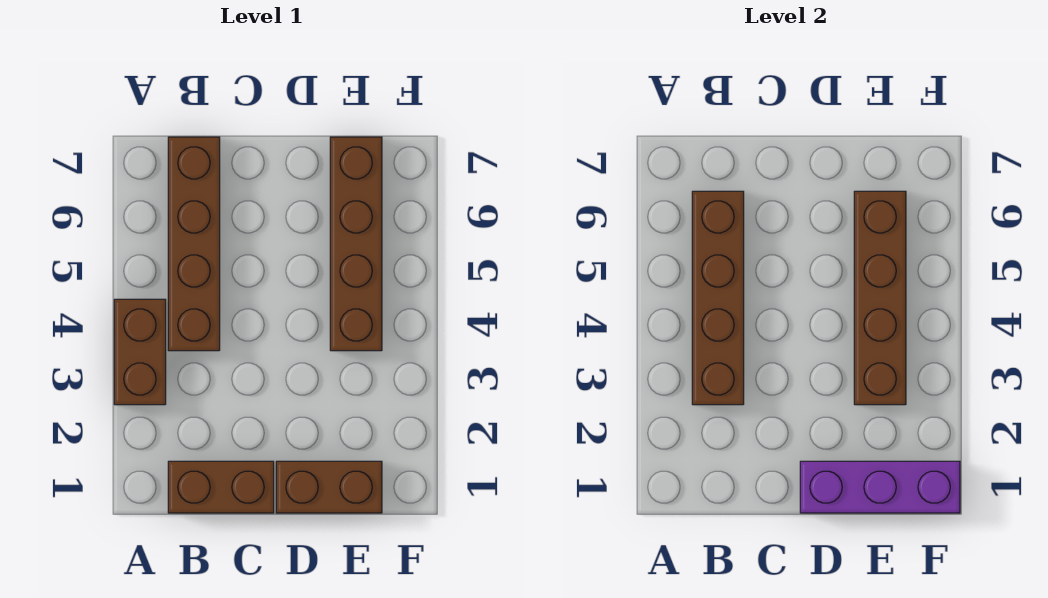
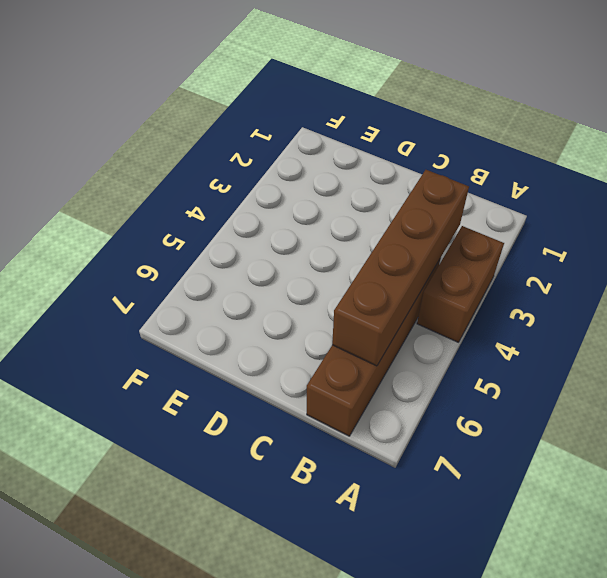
none -> brown 1x2 brick [168,461,274,513]
none -> brown 1x2 brick [276,461,382,513]

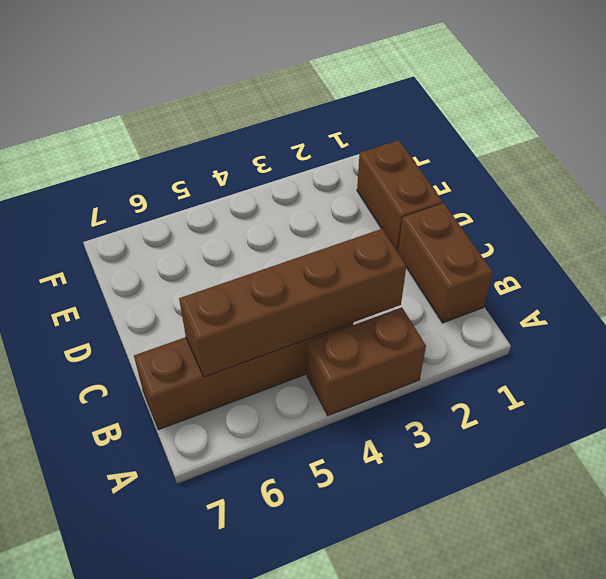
none -> brown 1x4 brick [330,137,382,351]
none -> purple 1x3 brick [800,461,960,513]

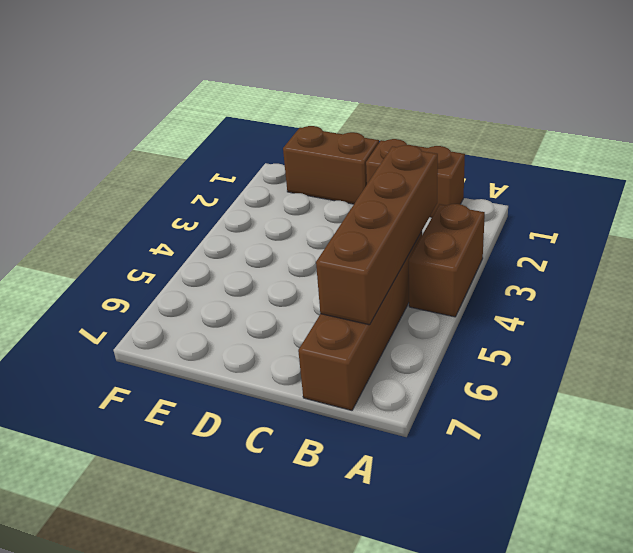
none -> brown 1x4 brick [330,137,382,351]
none -> purple 1x3 brick [800,461,960,513]

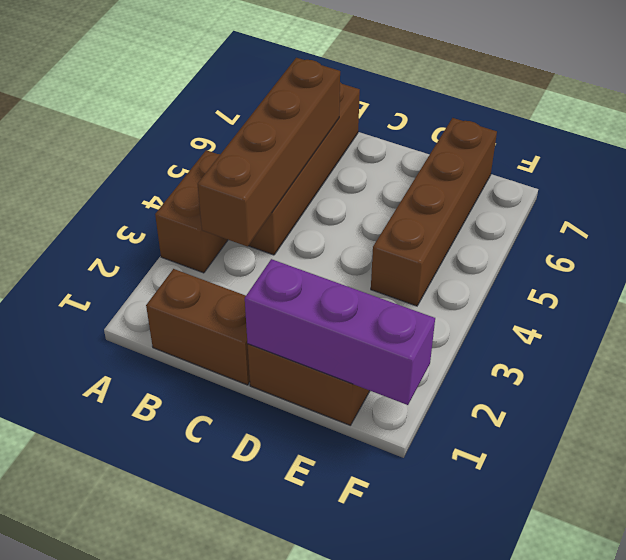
none -> brown 1x4 brick [854,191,906,405]

